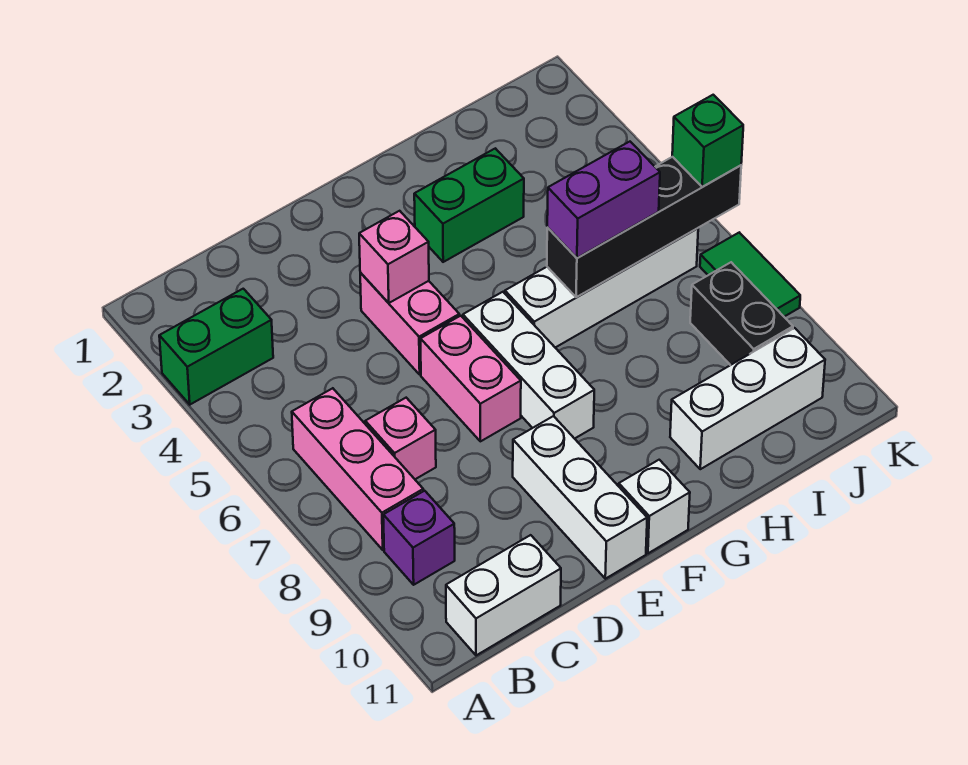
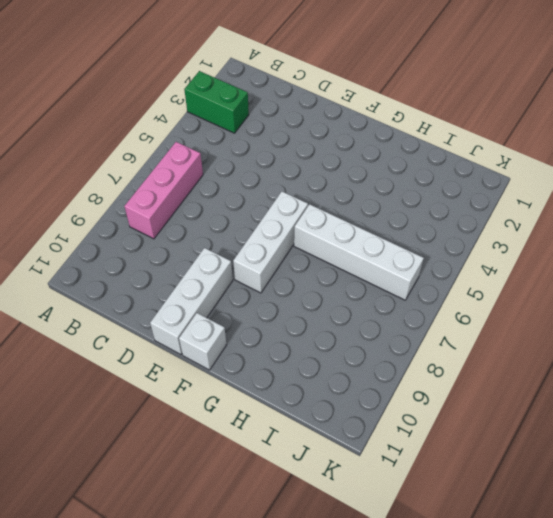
none -> purple 1x1 brick [383,491,455,585]
none -> white 1x2 brick [446,535,561,655]
none -> pink 1x1 brick [365,398,436,479]

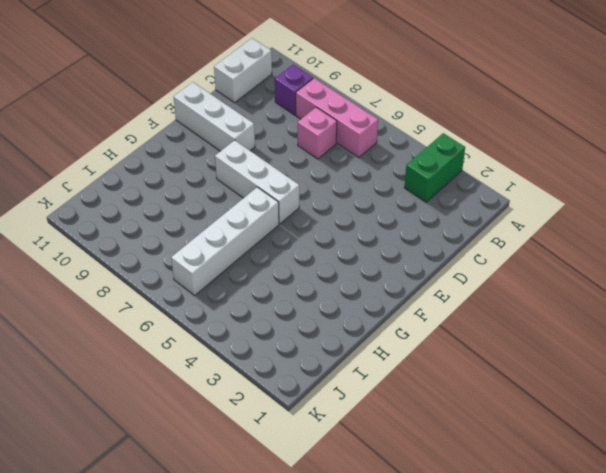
none -> pink 1x2 brick [360,273,459,374]
none -> pink 1x2 brick [421,316,521,441]
none -> white 1x1 brick [619,460,690,553]

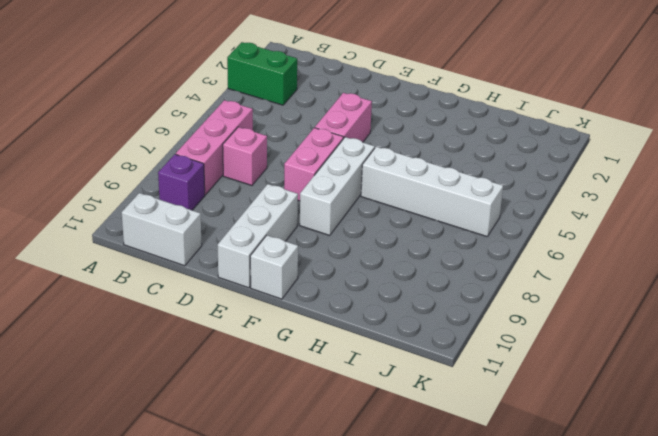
none -> green 1x2 brick [414,148,524,262]
none -> white 1x3 brick [670,328,825,469]
none -> black 1x2 brick [690,262,793,365]

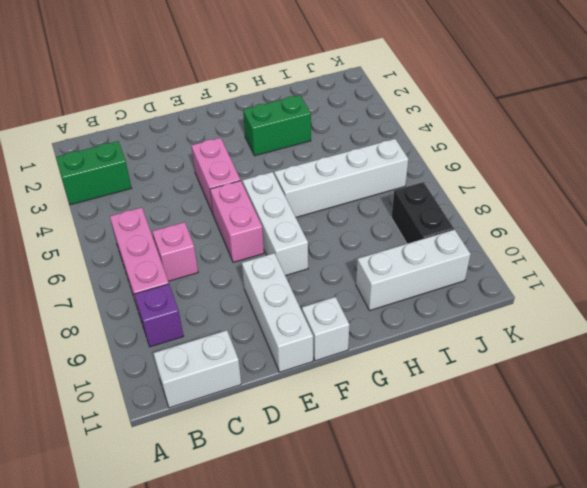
none -> green 1x2 tile [700,233,800,317]
none -> pink 1x1 brick [359,211,429,303]
none -> black 1x4 brick [547,157,741,297]

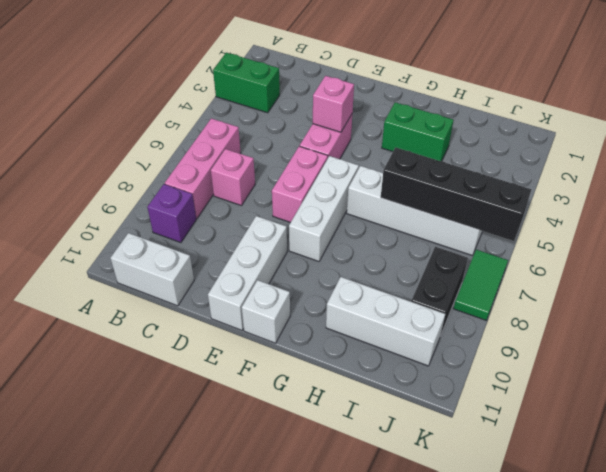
none -> purple 1x2 brick [547,142,660,258]
none -> green 1x1 brick [672,95,743,187]

